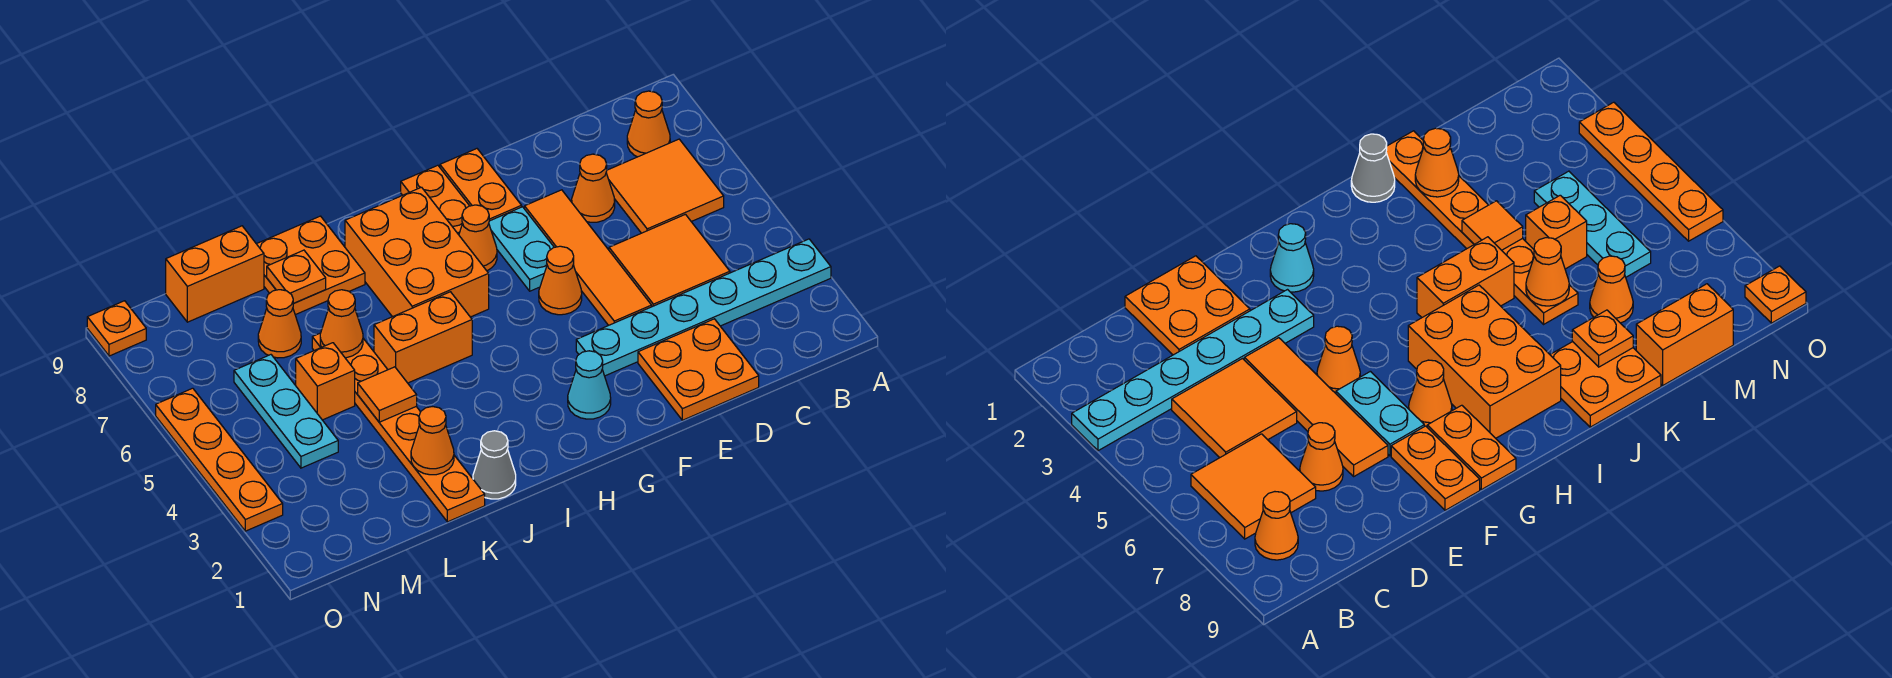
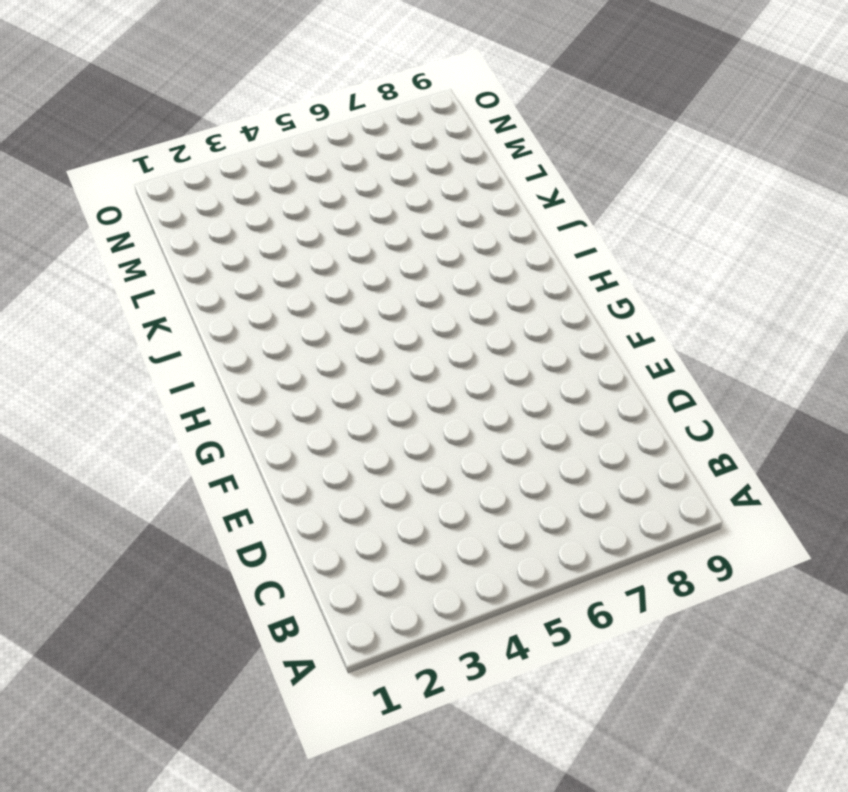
none -> cyan 1x6 plate [576,239,831,376]
none -> orange 2x2 tile [606,139,724,233]
none -> orange 1x1 cone [627,91,670,157]

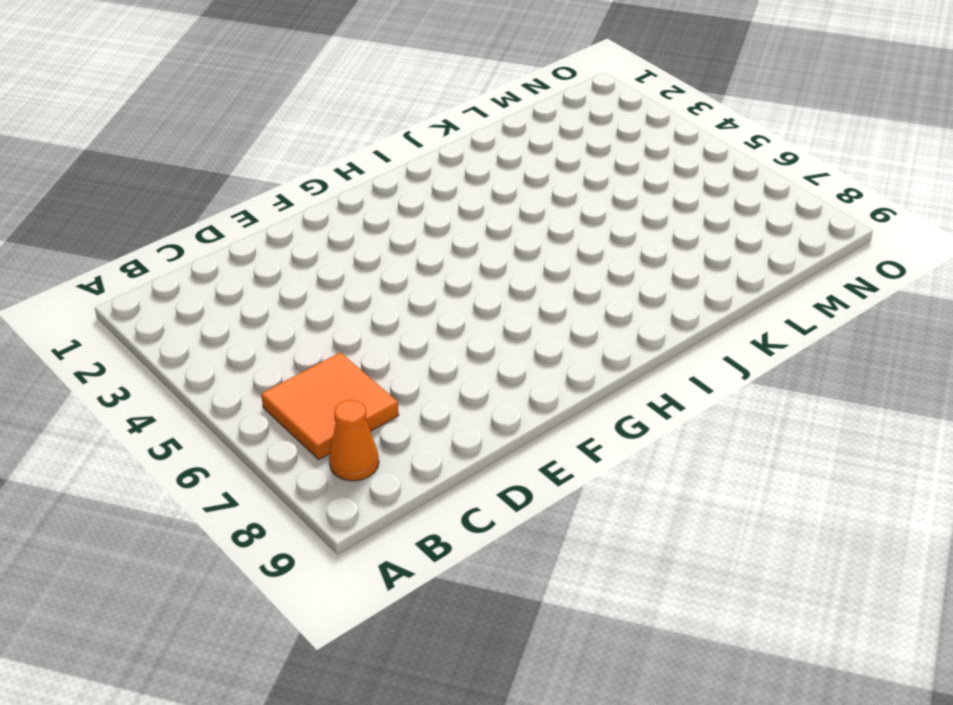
none -> cyan 1x6 plate [576,239,831,376]
none -> orange 2x2 tile [609,214,730,307]
none -> orange 2x2 plate [638,319,759,420]

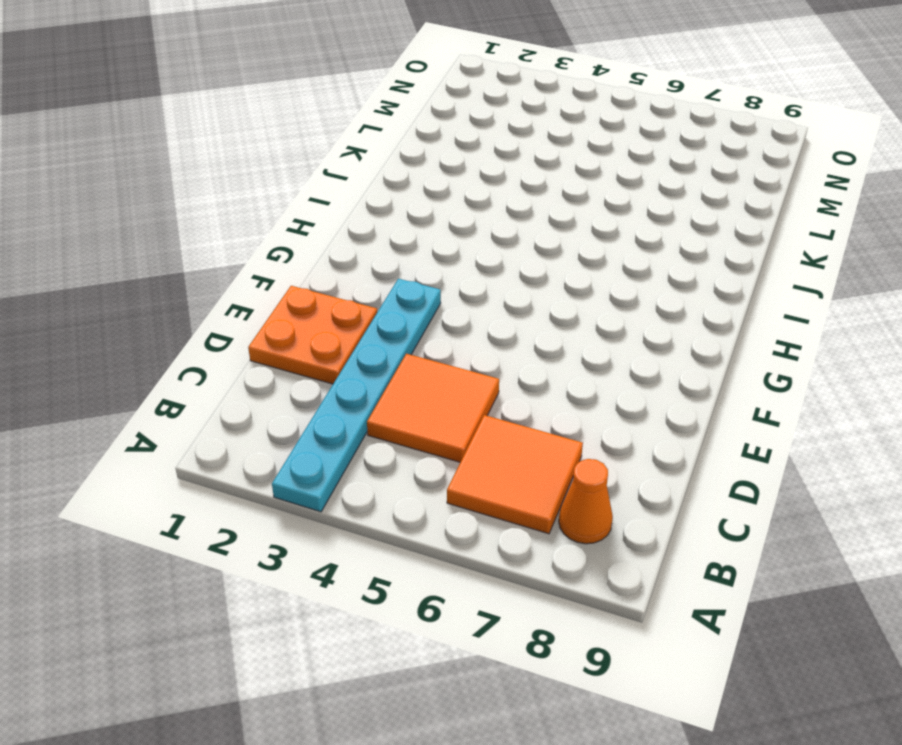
none -> orange 1x1 cone [572,154,615,222]
none -> orange 1x4 tile [525,190,652,325]
none -> orange 1x1 cone [539,246,582,315]

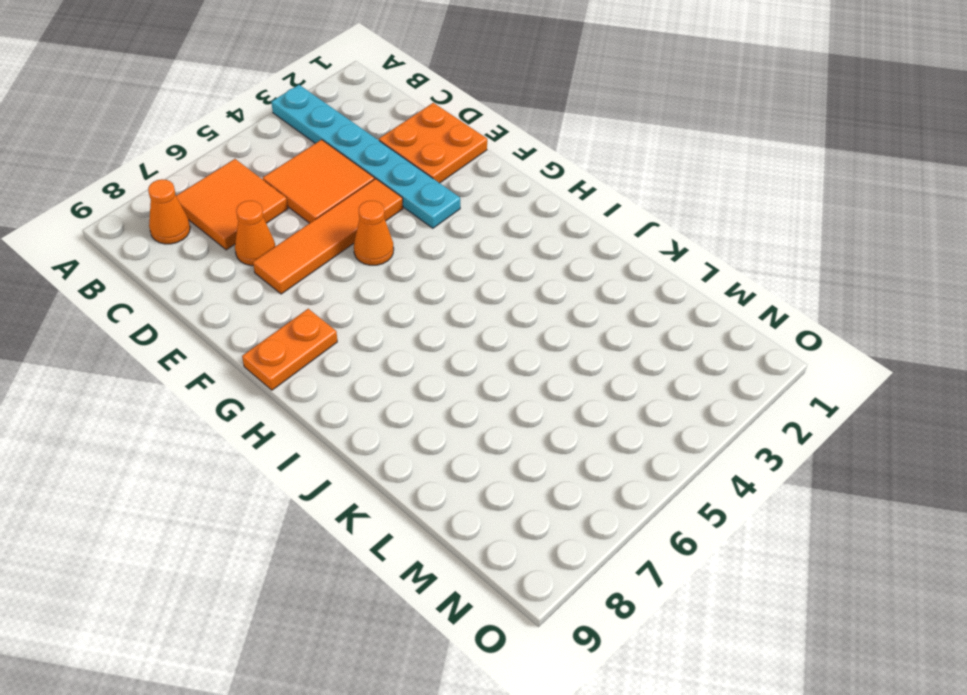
none -> cyan 1x2 plate [489,207,554,291]
none -> orange 1x2 plate [440,149,522,221]
none -> cyan 1x1 cone [568,351,611,419]

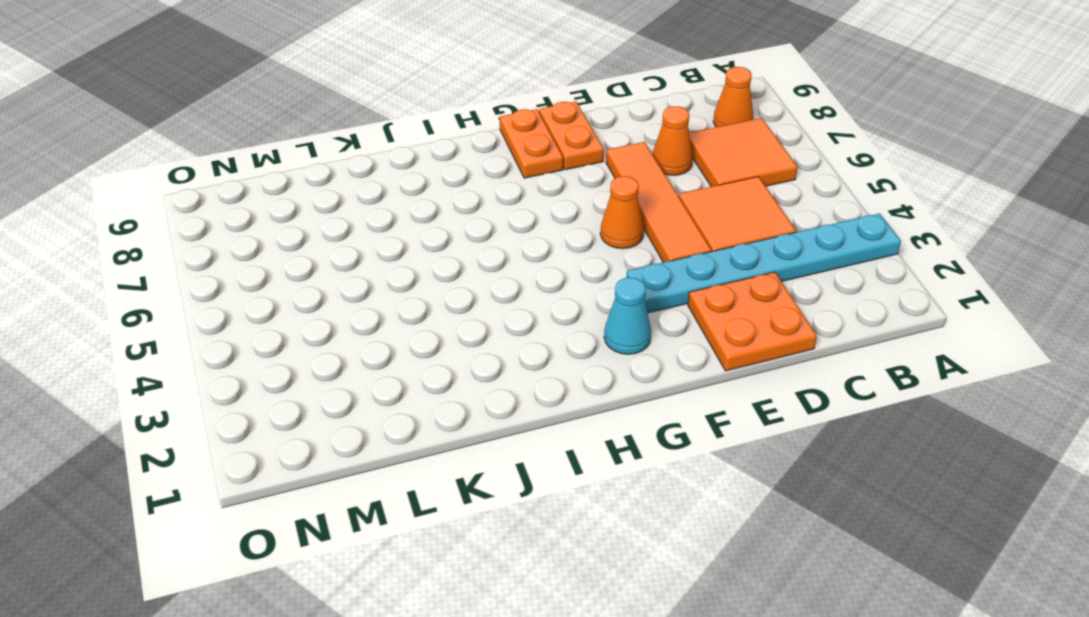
none -> cyan 1x2 plate [489,207,554,291]
none -> orange 1x1 cone [459,205,497,271]
none -> orange 2x3 brick [345,187,489,317]

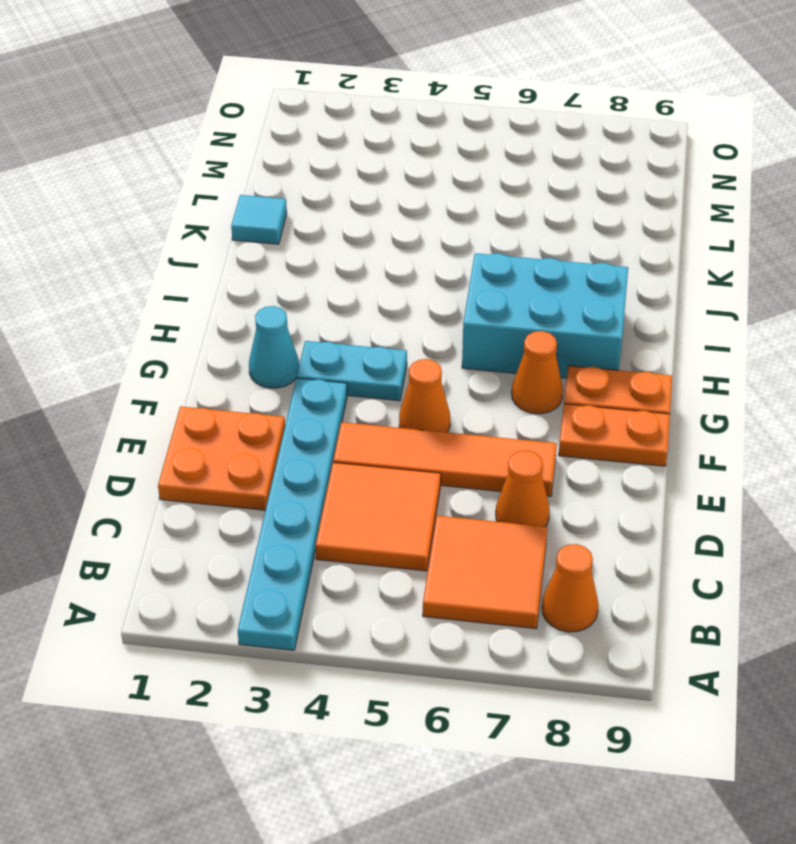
cyan 1x2 plate [297,341,407,401] -> cyan 1x2 plate moved to [489,207,554,291]
cyan 2x3 brick [462,253,628,378] -> orange 2x3 brick [345,187,489,317]
cyan 1x1 tile [231,195,287,244] -> orange 1x6 plate [312,333,485,522]
none -> orange 1x2 brick [374,292,472,383]
none -> grey 1x1 cone [473,431,516,499]
none -> orange 2x2 plate [257,216,365,315]

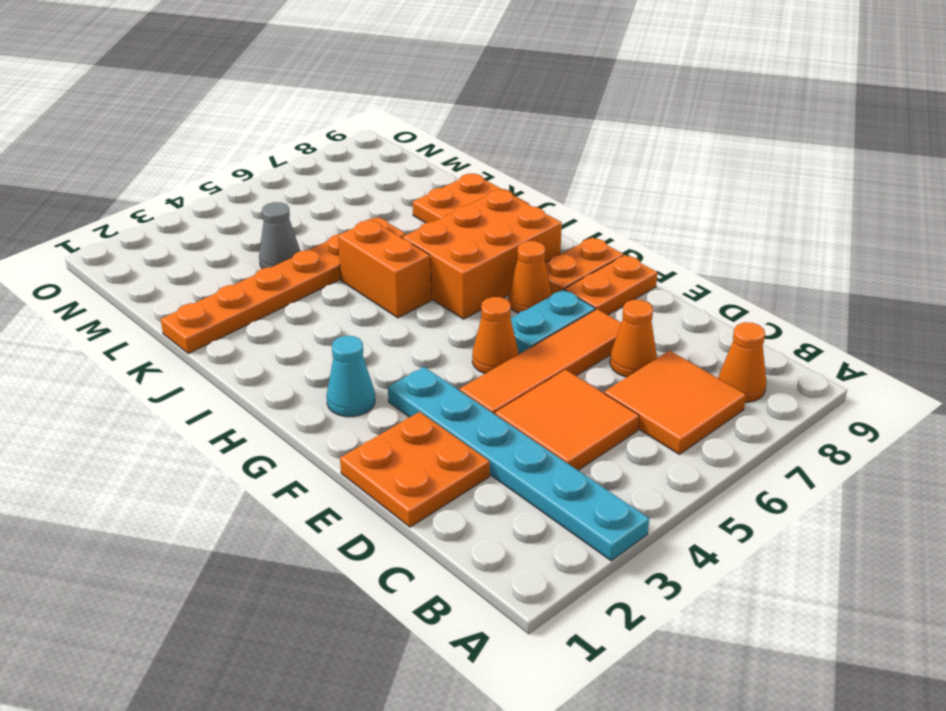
grey 1x1 cone [259,202,300,269] -> grey 1x1 cone moved to [473,431,516,499]
none -> orange 1x1 brick [296,343,355,420]
none -> orange 1x1 cone [258,290,301,358]
none -> orange 1x2 brick [166,226,264,322]

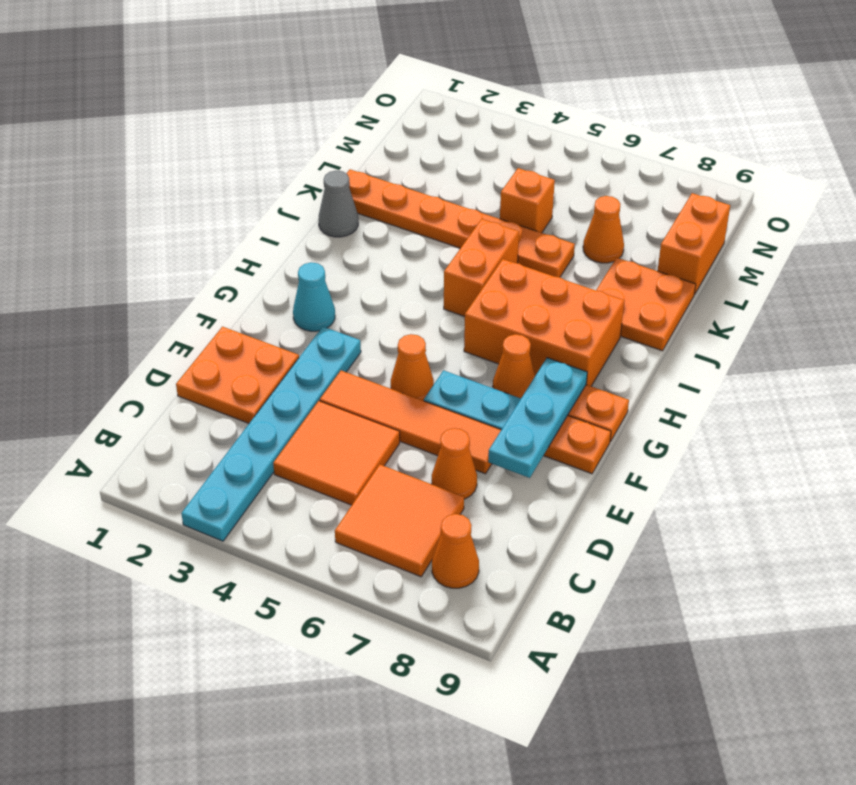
cyan 1x3 plate [488,358,587,478] -> cyan 1x3 plate turned to [234,355,338,468]
none -> orange 1x4 plate [156,388,283,531]
none -> orange 1x1 plate [87,301,146,356]
none -> orange 1x1 cone [411,407,454,475]

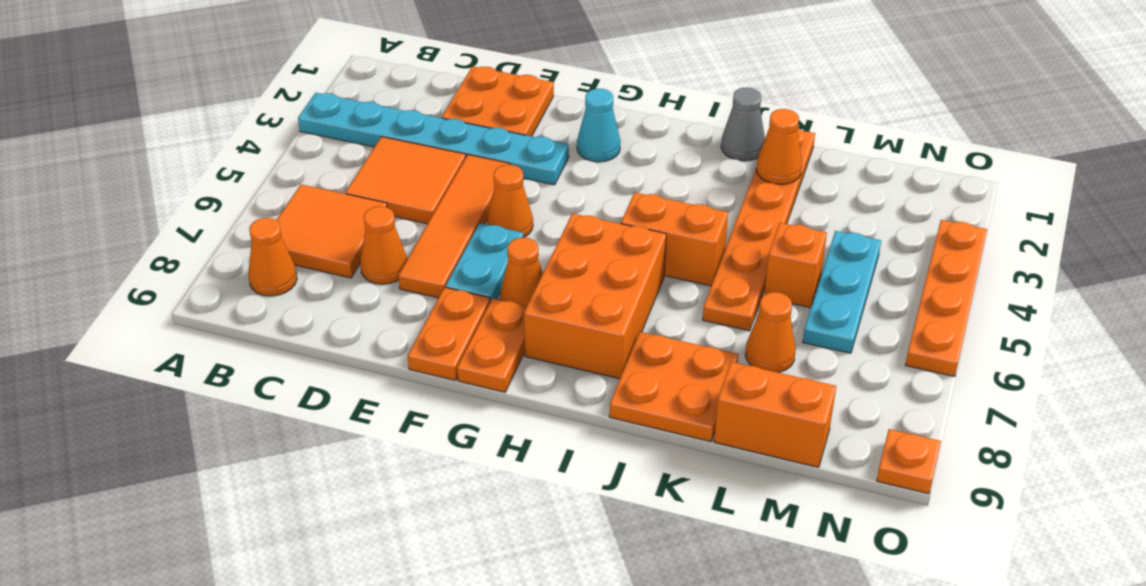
none -> orange 1x1 tile [358,367,417,422]
none -> orange 1x1 cone [320,290,363,358]
none -> orange 1x1 plate [267,250,326,303]

